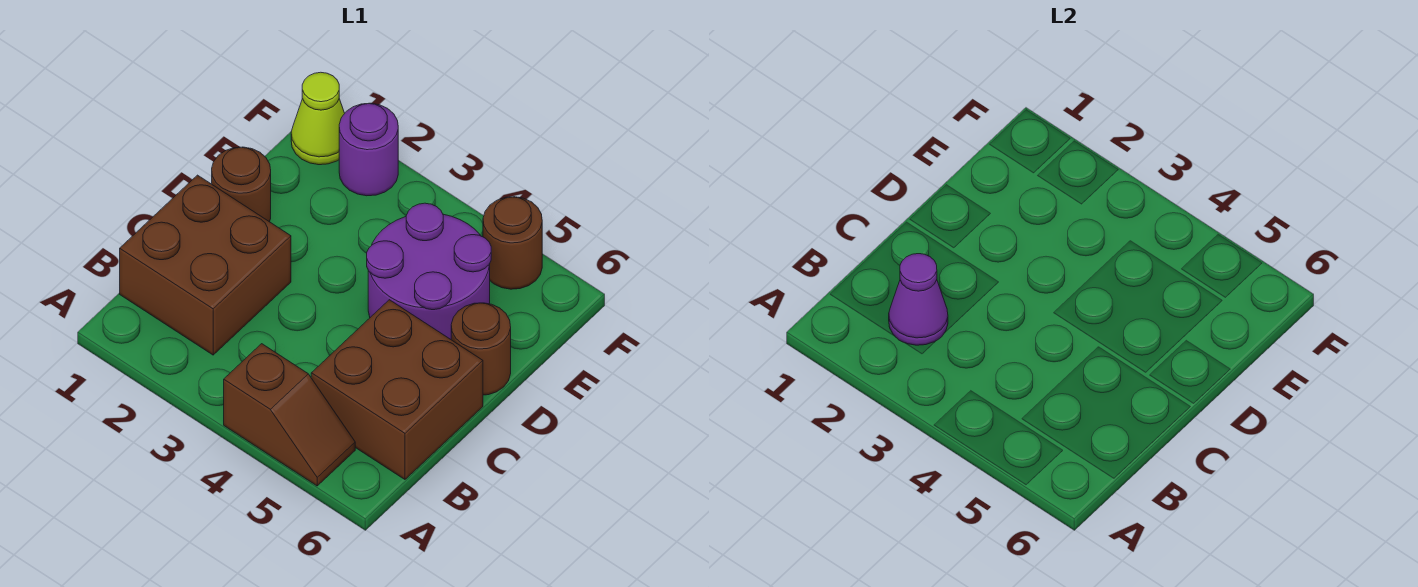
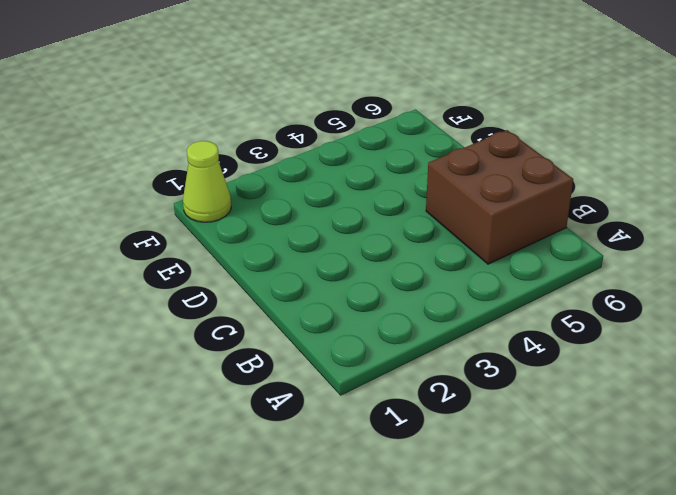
none -> brown 1x2 slope [224,344,355,486]
none -> brown 2x2 brick [120,175,291,355]

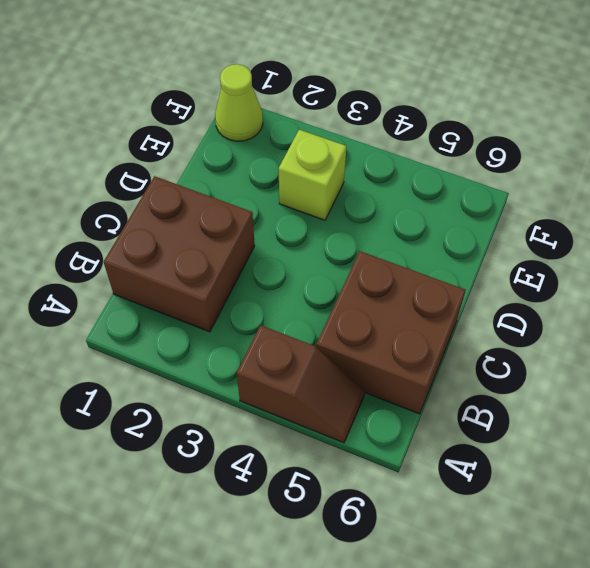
lime 1x1 brick [279,130,346,220] -> none
none -> brown 1x1 round brick [212,147,271,222]
none -> purple 2x2 round brick [367,203,491,339]

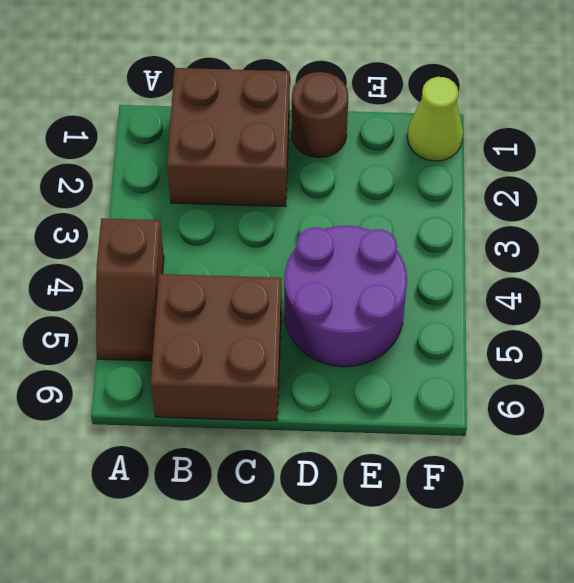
none -> brown 1x1 round brick [451,303,511,395]
none -> purple 1x1 round brick [339,103,398,196]

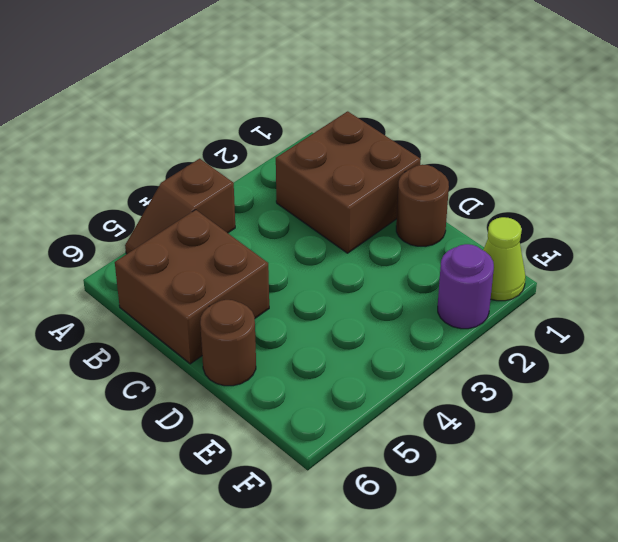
none -> purple 2x2 round brick [367,203,491,339]
none -> brown 1x1 round brick [483,197,542,289]

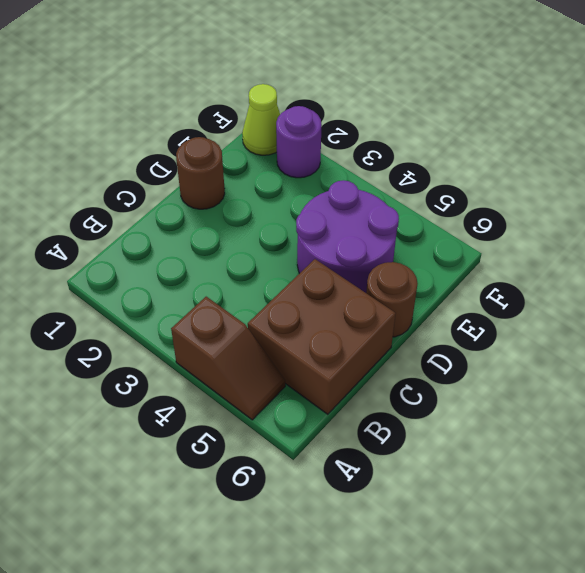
none -> brown 2x2 brick [120,175,291,355]
none -> brown 1x1 round brick [483,197,542,289]

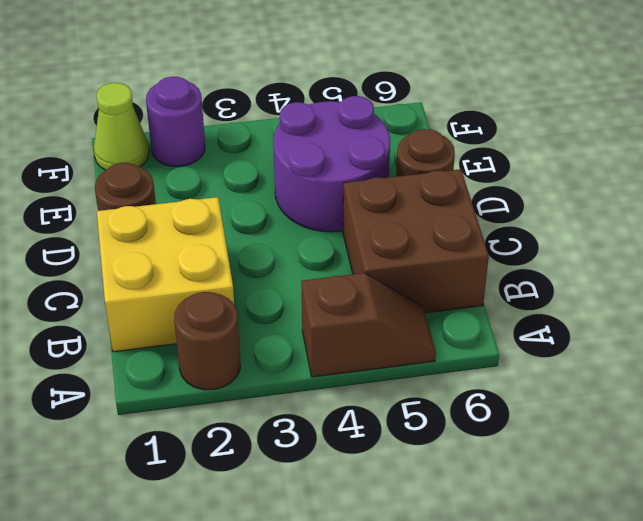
brown 1x1 round brick [174,292,240,390] -> brown 1x1 round brick moved to [483,197,542,289]
yellow 2x2 brick [97,197,234,352] -> brown 2x2 brick [120,175,291,355]
none -> purple 1x1 cone [889,254,948,345]

